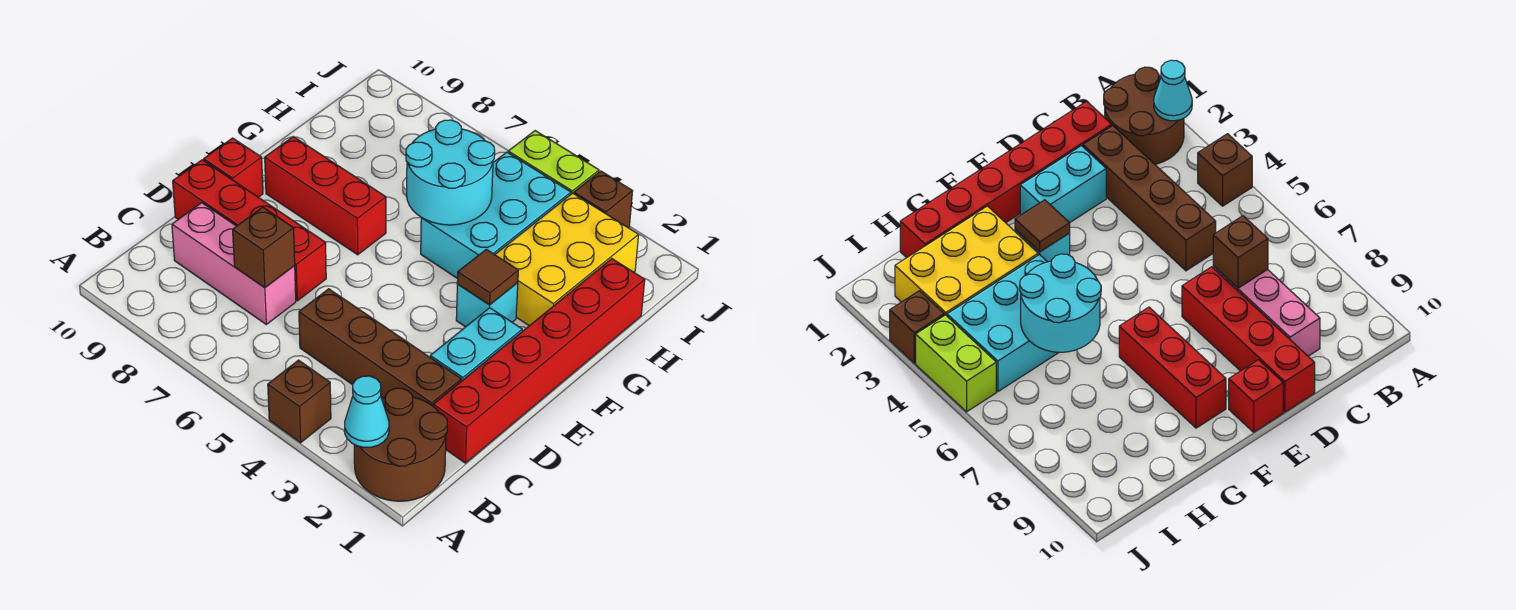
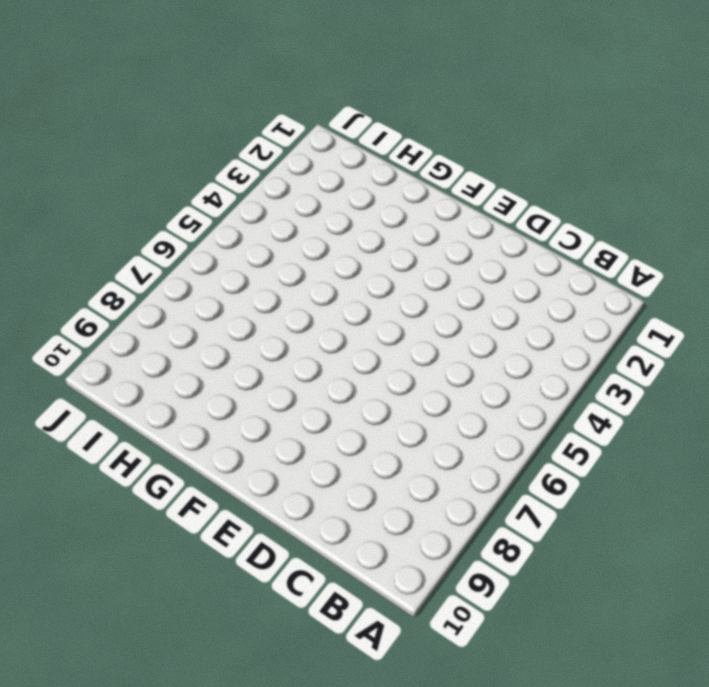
none -> brown 2x2 round brick [354,388,447,501]
none -> brown 1x1 brick [268,360,331,443]
none -> red 1x6 brick [433,259,645,463]

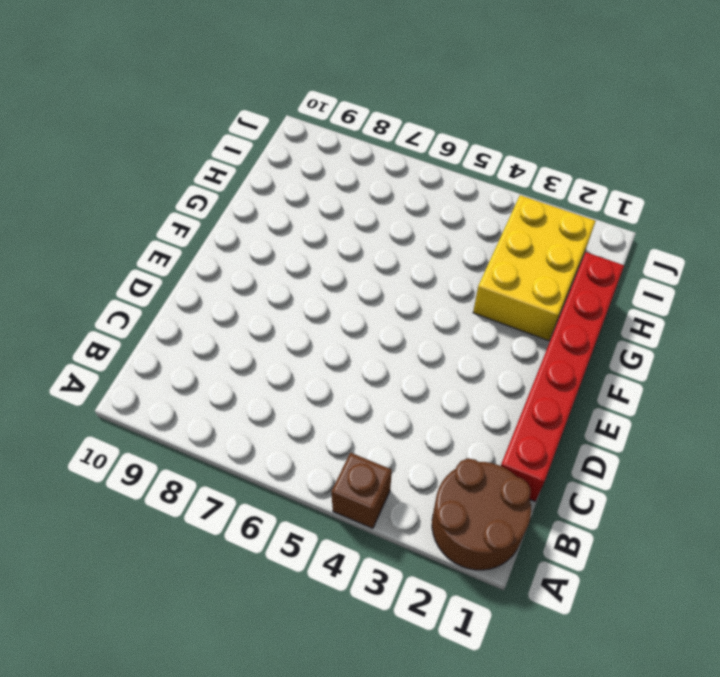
none -> brown 1x4 brick [299,289,461,406]
none -> pink 1x3 brick [172,203,296,324]
none -> cyan 1x2 brick [430,308,522,381]

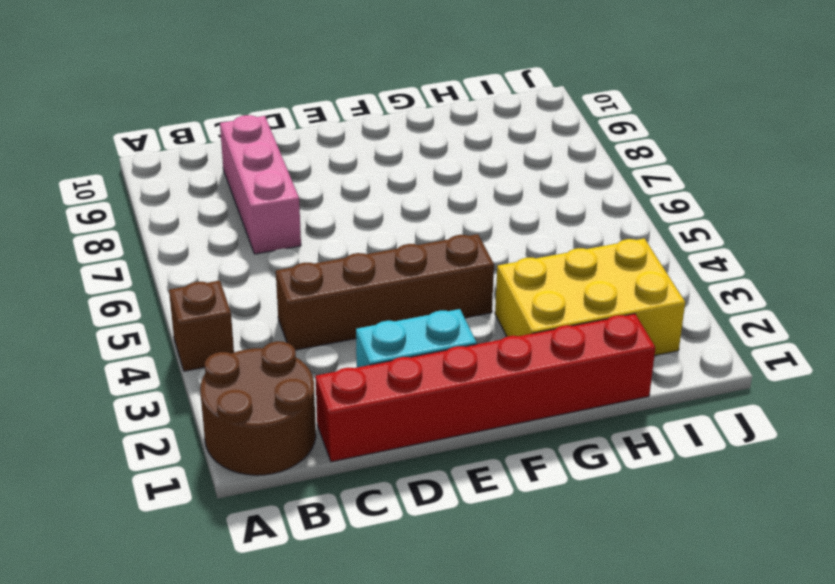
brown 1x4 brick [276,234,494,350] -> brown 1x4 brick turned to [299,289,461,406]
none -> red 1x4 brick [173,160,326,301]
none -> red 1x1 brick [204,138,263,197]
none -> cyan 1x1 brick [456,283,518,327]

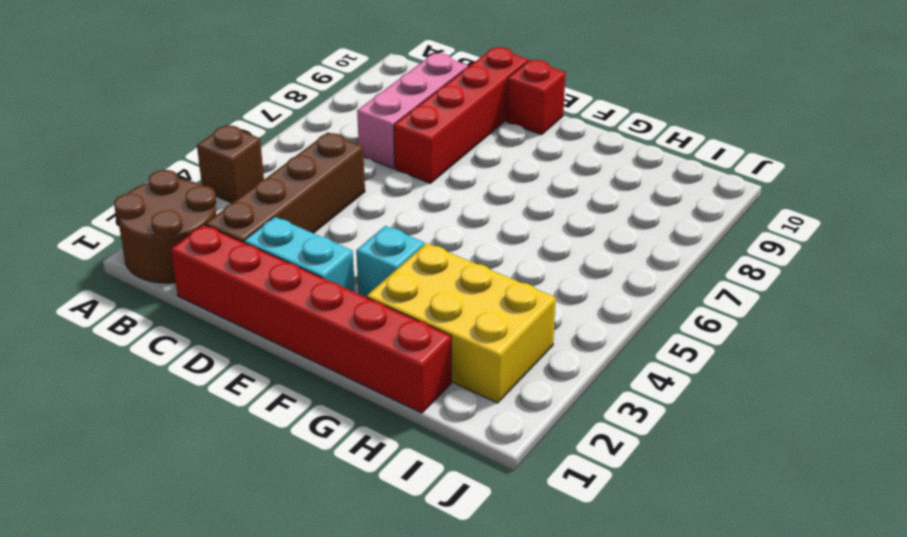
none -> red 1x3 brick [265,137,386,255]
none -> cyan 2x3 brick [421,152,571,279]
none -> brown 1x1 brick [574,171,633,228]

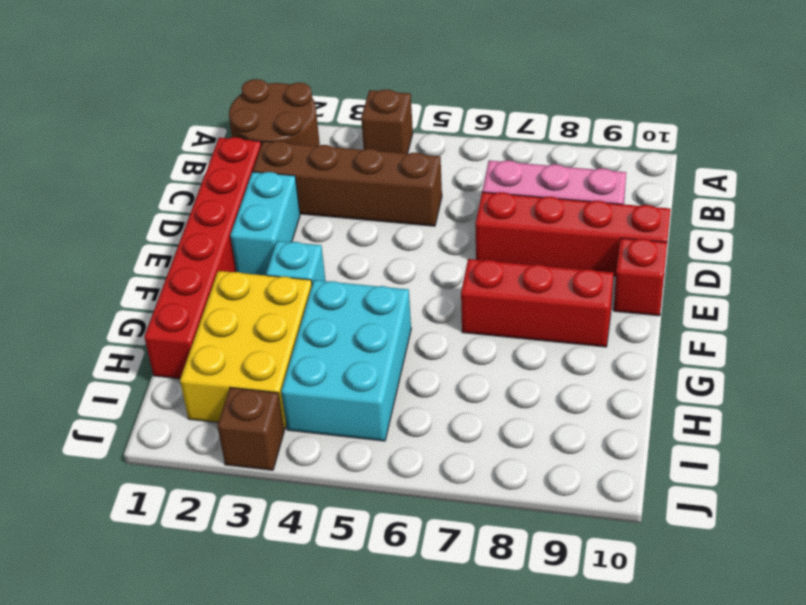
none -> lime 1x2 brick [508,131,599,194]
none -> cyan 1x1 cone [345,376,389,447]
none -> brown 1x1 brick [233,207,295,288]

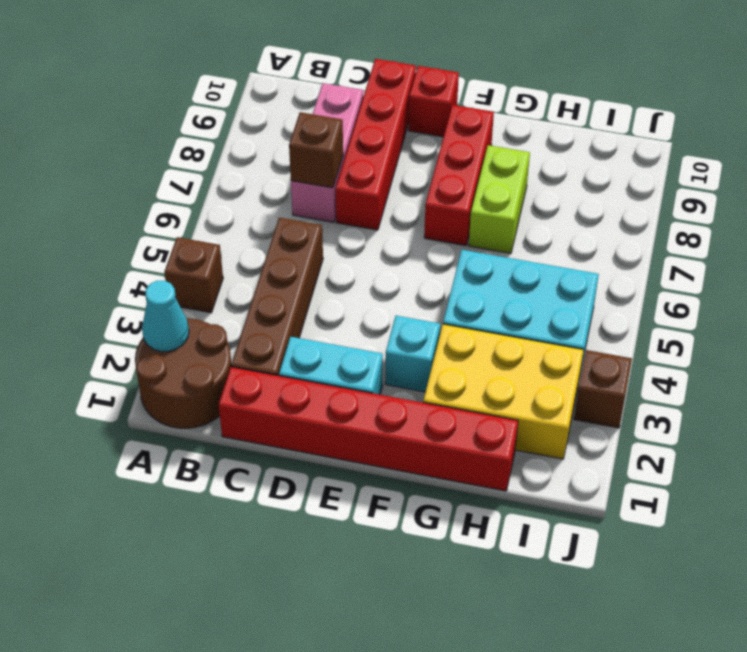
lime 1x2 brick [469,145,530,253] -> lime 1x2 brick moved to [508,131,599,194]
none -> brown 1x1 tile [457,249,518,305]
none -> cyan 2x2 round brick [406,120,495,225]

